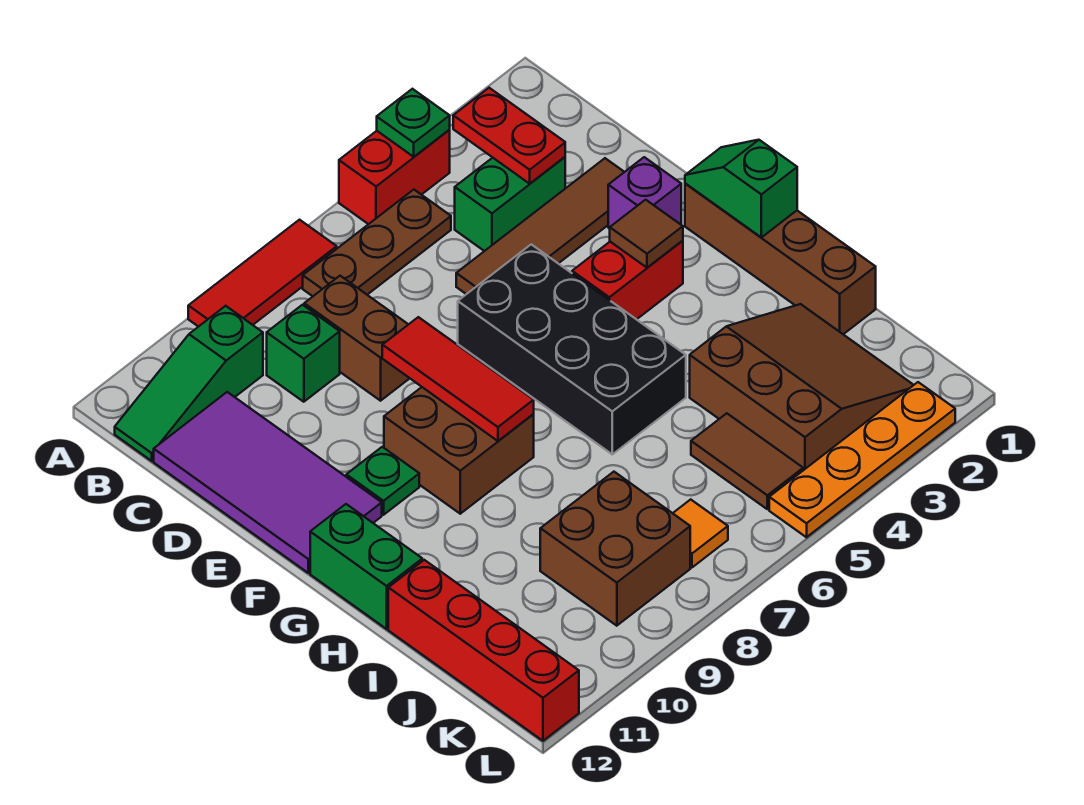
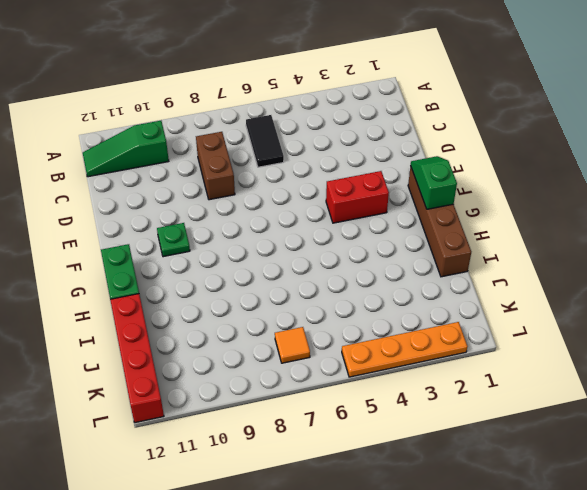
black 1x2 tile [246,115,284,167] -> brown 1x3 plate [303,190,451,296]
none -> red 1x2 brick [339,130,450,224]
none -> red 1x3 tile [188,220,337,327]
none -> green 1x2 brick [455,157,565,251]

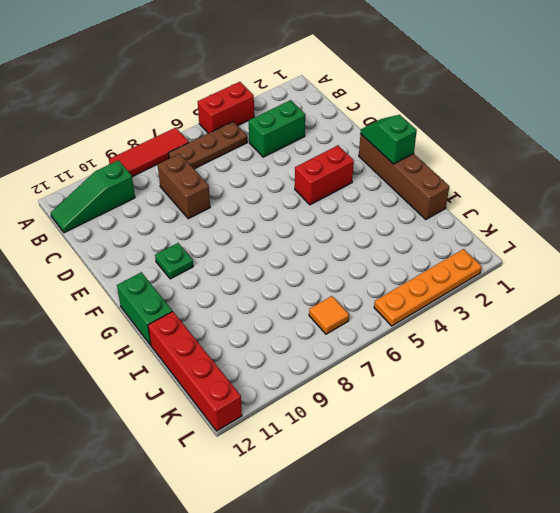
none -> green 1x1 brick [267,305,340,402]
none -> purple 2x4 tile [154,392,382,573]
none -> brown 1x4 tile [456,158,624,294]

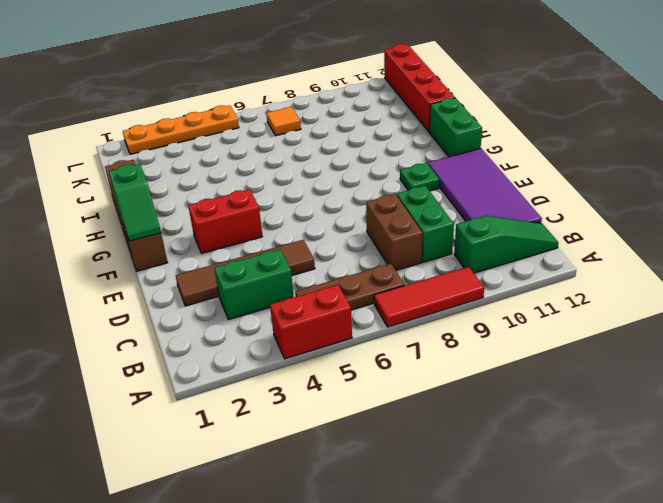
green 1x2 brick [397,186,454,262] -> green 1x1 brick [267,305,340,402]
none -> purple 1x1 brick [608,157,681,229]
none -> black 2x4 brick [458,244,686,454]
none -> brown 2x2 brick [384,387,534,514]

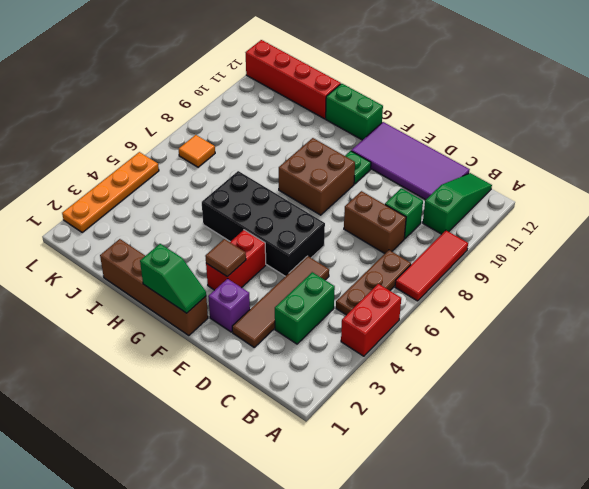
none -> brown 3x3 slope [690,304,913,470]
none -> brown 1x2 tile [691,413,803,509]
none -> brown 2x2 brick [540,472,690,626]

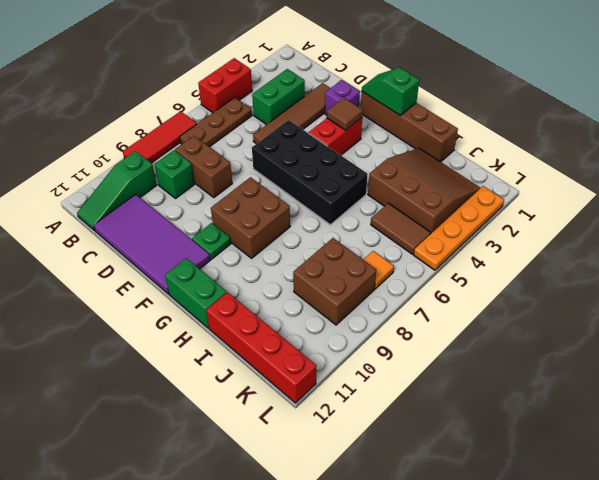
none -> green 1x1 plate [377,89,450,157]
none -> red 1x2 plate [453,88,565,184]
none -> red 1x3 tile [382,317,534,441]

